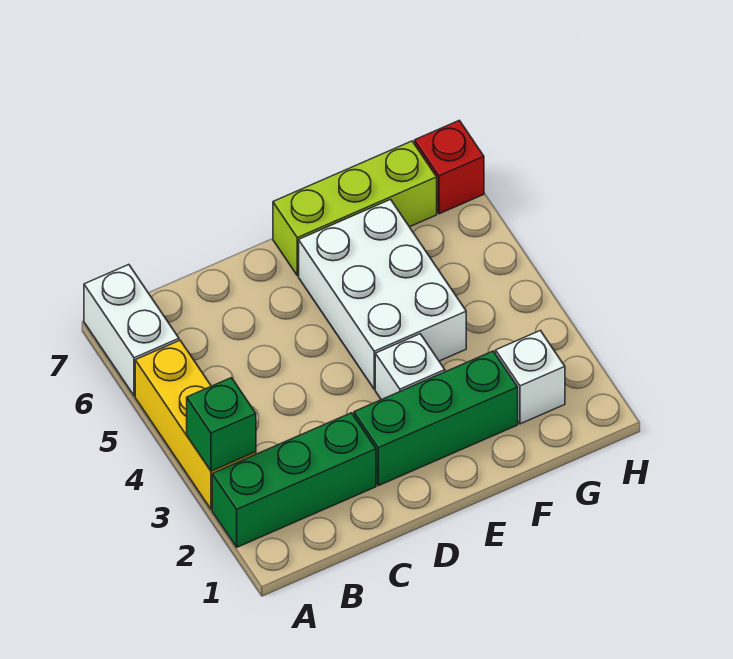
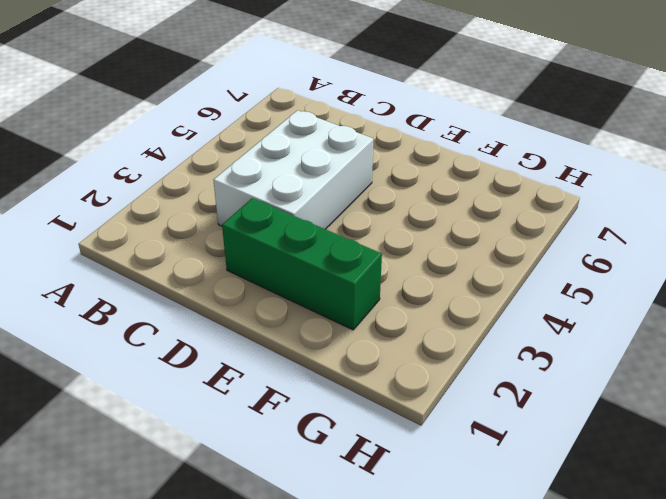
white 2x3 brick [213,110,373,229] -> white 2x3 brick moved to [299,200,466,389]
none -> green 1x3 brick [212,413,376,547]
none -> yellow 1x3 brick [135,340,256,509]

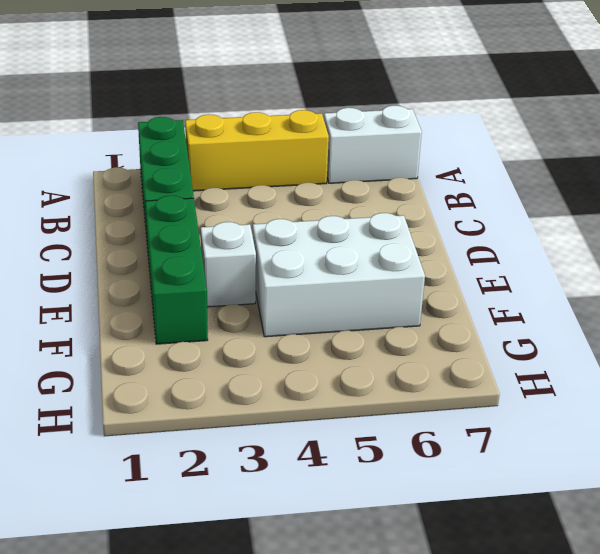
none -> lime 1x3 brick [273,141,437,276]
none -> white 1x1 brick [496,330,565,424]

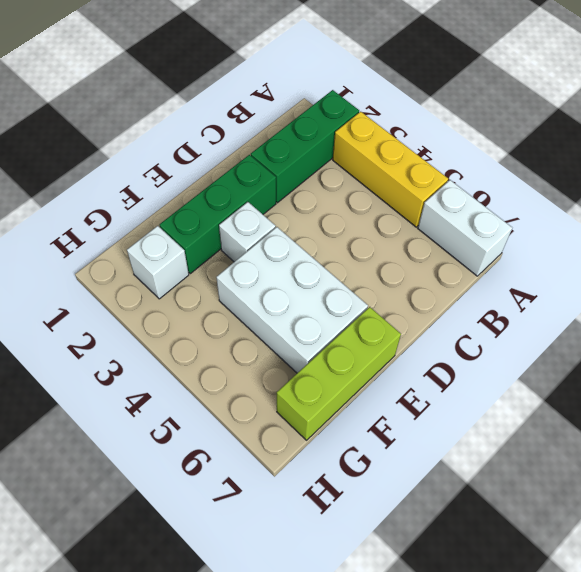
none -> red 1x1 brick [415,120,484,214]
none -> green 1x1 brick [187,378,256,471]

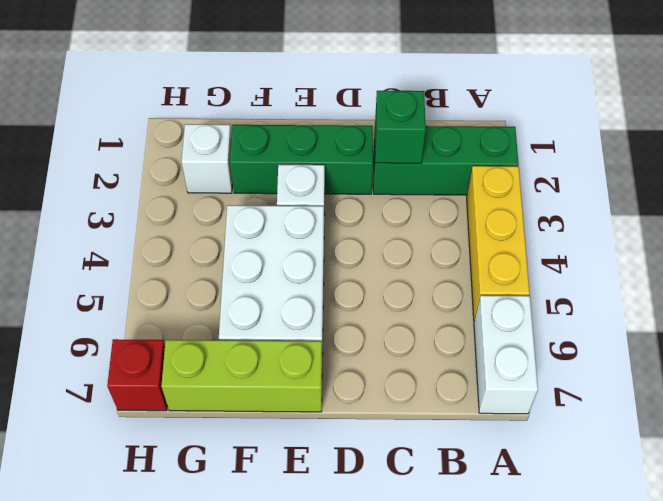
green 1x1 brick [375,91,426,163] -> green 1x1 brick moved to [187,378,256,471]

